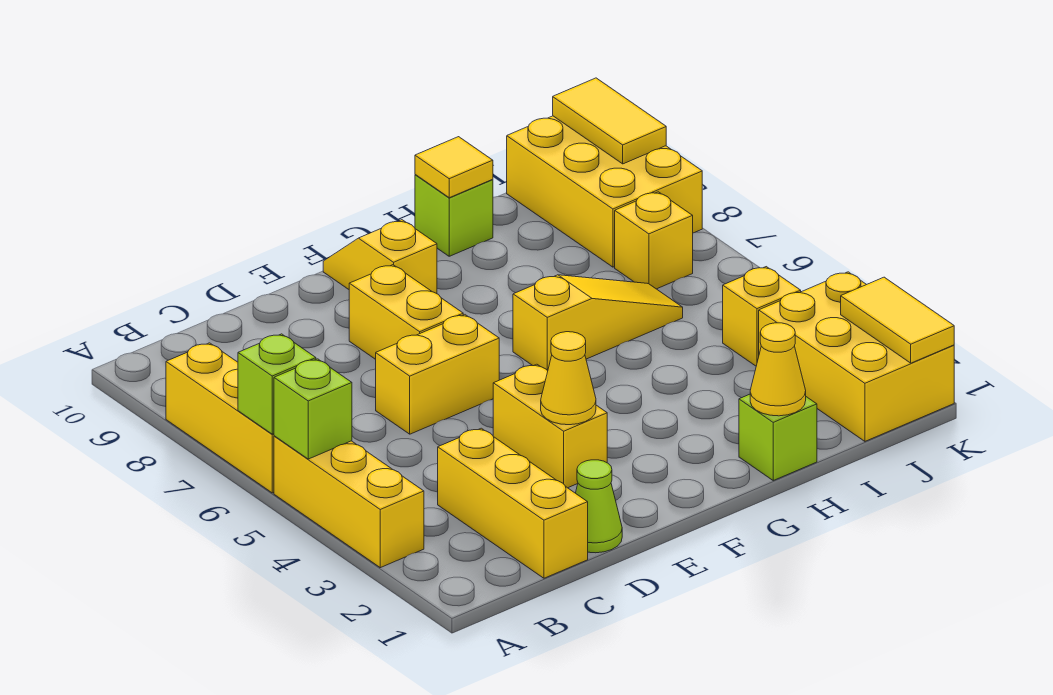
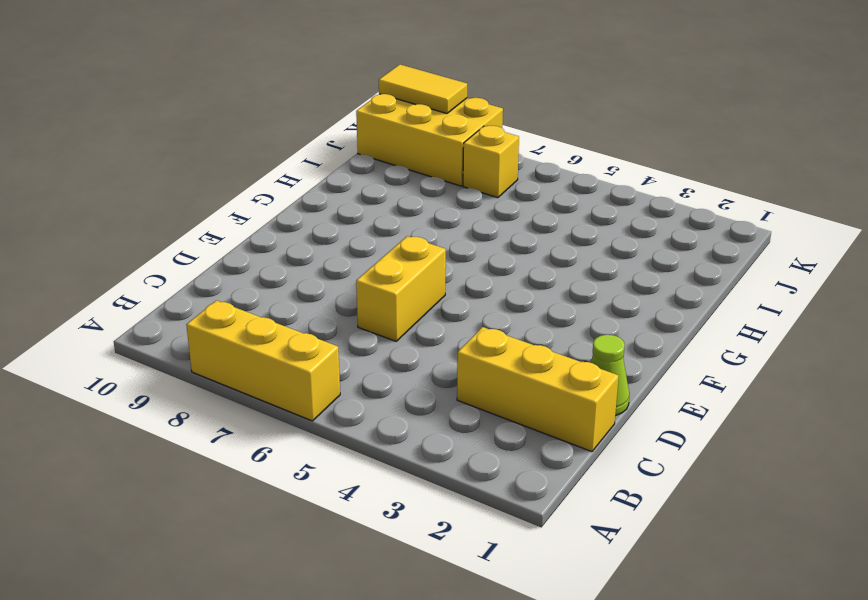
none -> yellow 1x3 brick [274,436,424,568]
none -> yellow 1x2 brick [493,364,607,488]
none -> yellow 1x2 brick [349,265,463,359]

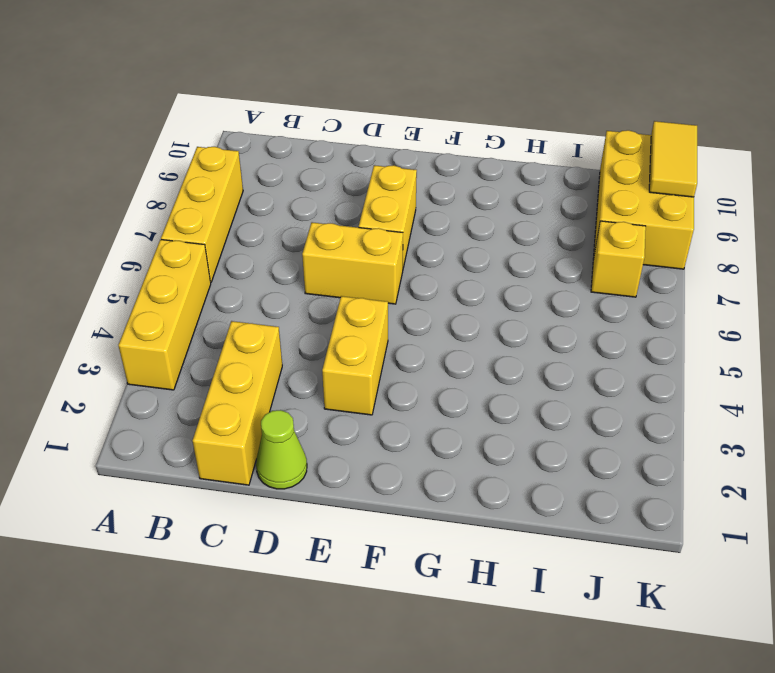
none -> yellow 1x2 slope [323,220,437,294]
none -> yellow 1x3 slope [513,275,683,371]
none -> lime 1x1 brick [739,394,817,480]

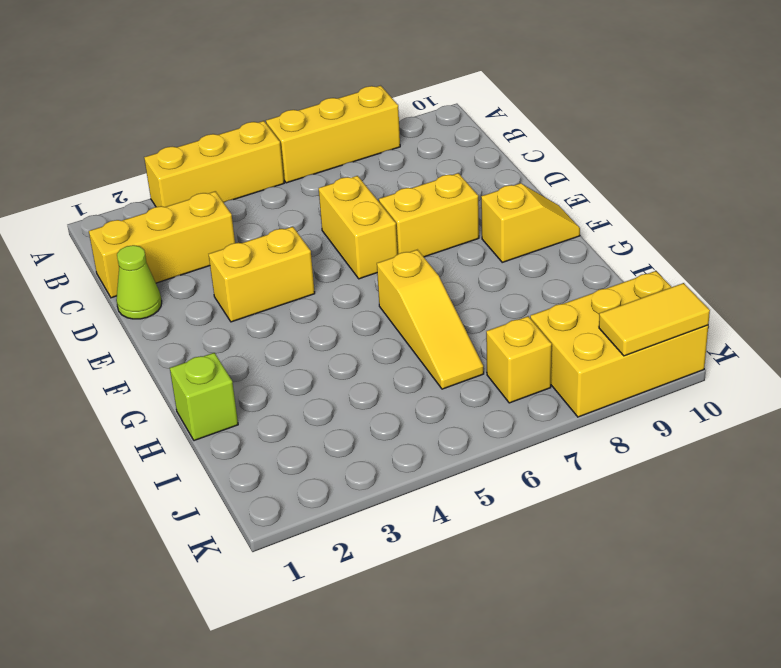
none -> lime 1x1 brick [415,175,493,256]
none -> yellow 2x3 brick [759,272,954,441]
none -> yellow 1x1 brick [723,267,801,366]

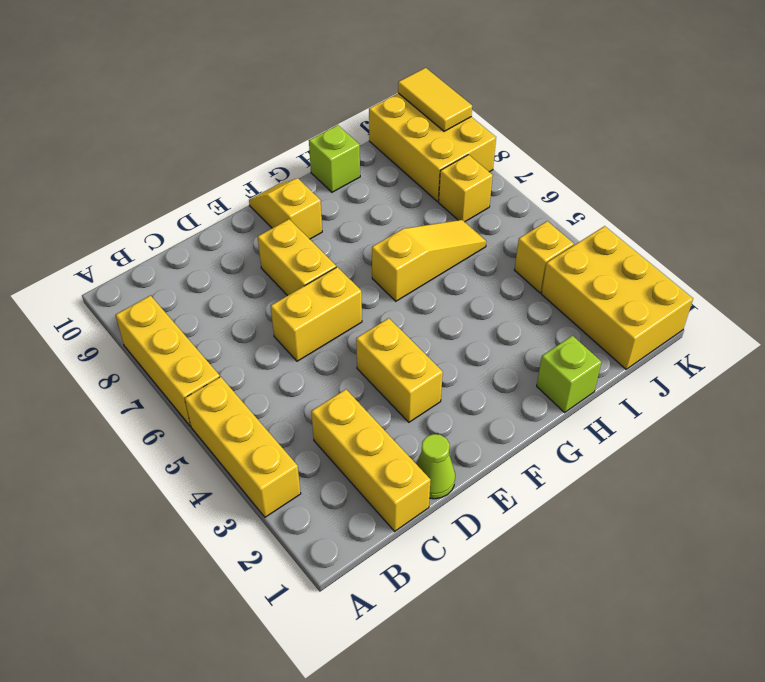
none -> lime 1x1 brick [274,359,352,459]
none -> lime 1x1 brick [238,334,316,434]
none -> yellow 1x1 cone [541,332,596,425]

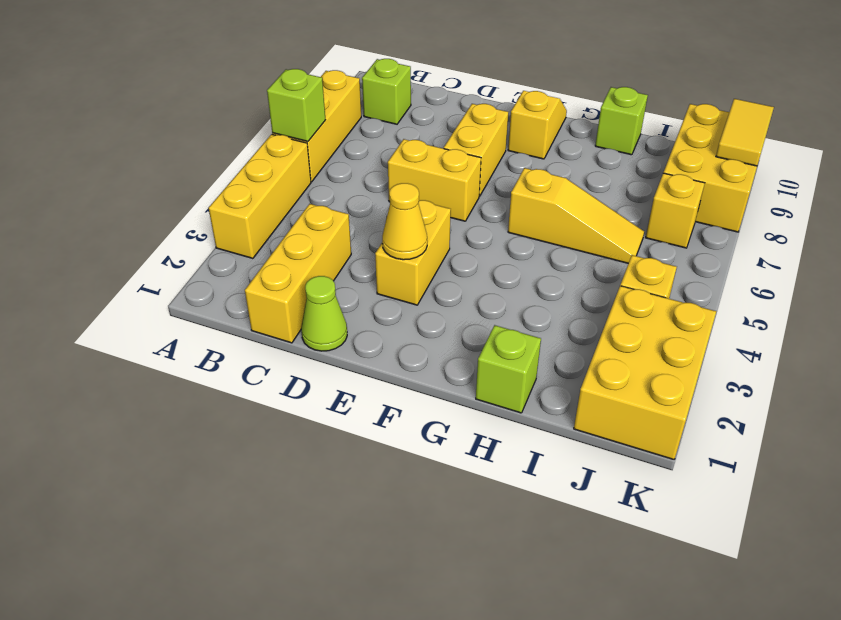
lime 1x1 brick [362,59,411,124] -> lime 1x1 brick moved to [274,359,352,459]
none -> yellow 1x1 cone [750,323,806,416]
none -> yellow 1x1 tile [415,137,493,198]
none -> yellow 1x2 tile [841,277,954,363]

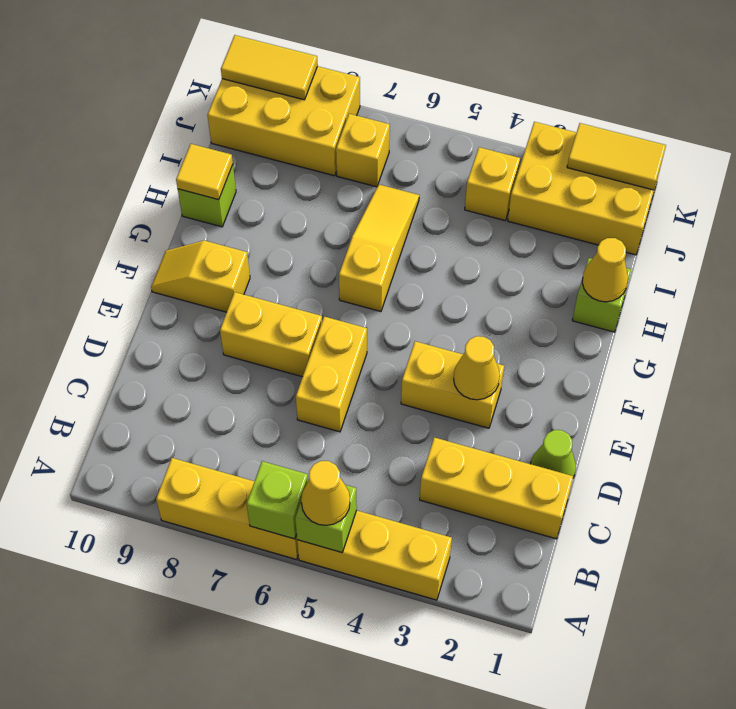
yellow 1x1 cone [301,461,350,525] -> none

